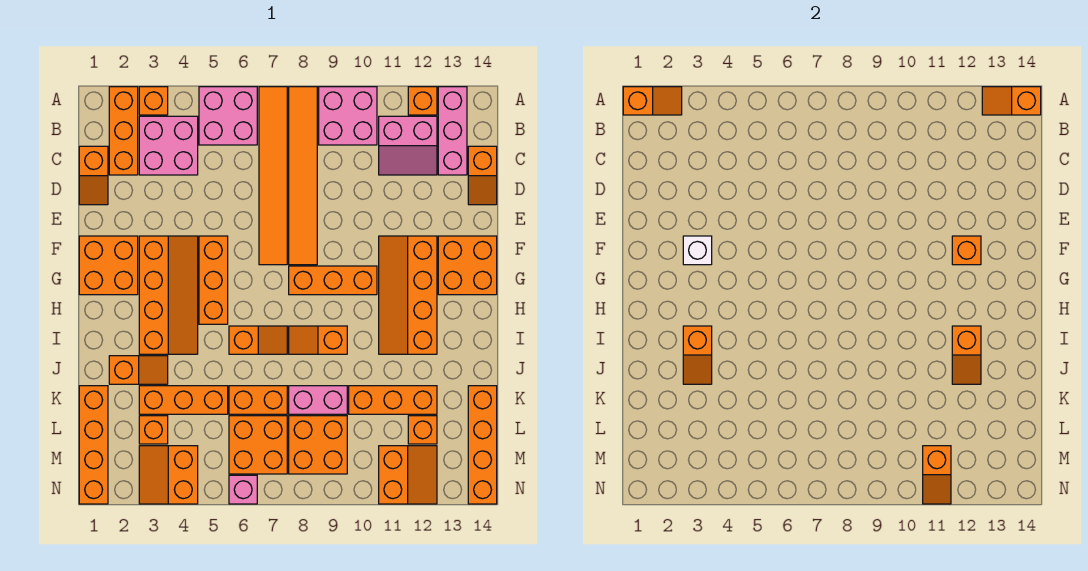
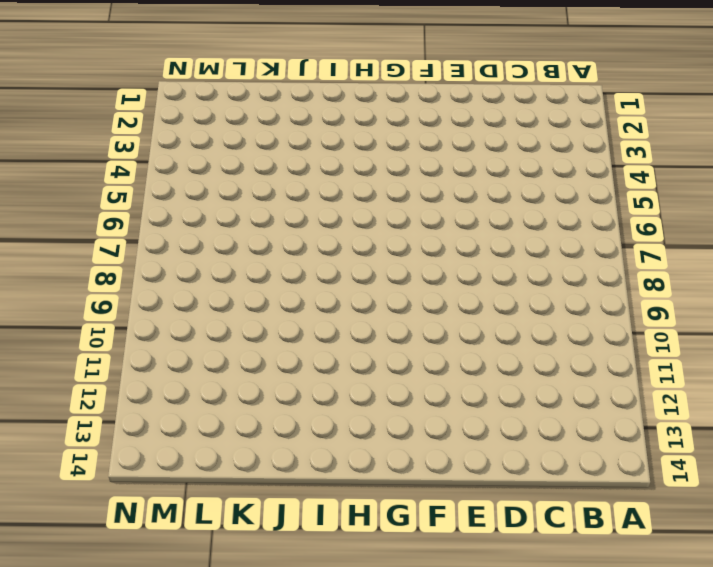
none -> orange 1x3 brick [109,87,138,175]
none -> orange 1x1 brick [139,87,168,115]
none -> pink 2x2 brick [199,87,257,145]
none -> orange 1x6 tile [259,87,287,265]

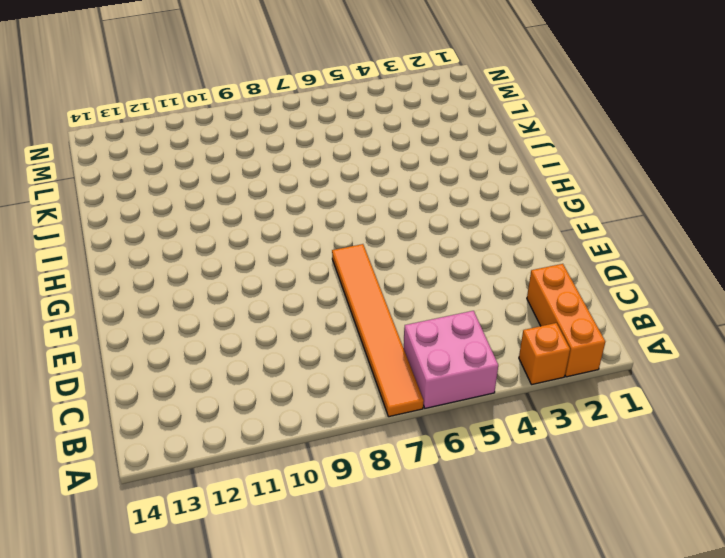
none -> orange 1x6 tile [289,87,317,265]
none -> pink 2x2 brick [319,87,377,145]
none -> orange 1x1 brick [408,87,437,115]
none -> pink 1x3 brick [438,87,467,175]

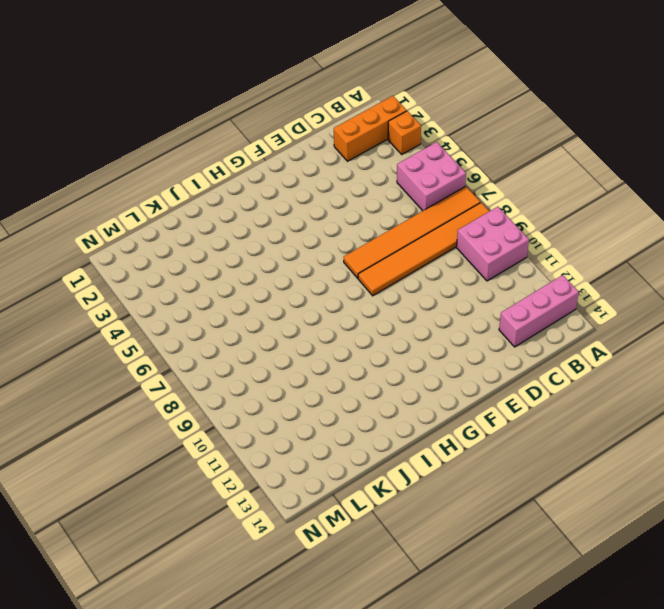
none -> orange 1x1 brick [408,87,437,115]
none -> pink 2x2 brick [139,116,198,175]
none -> pink 2x2 slope [379,116,437,175]
none -> orange 1x2 slope [79,146,108,205]

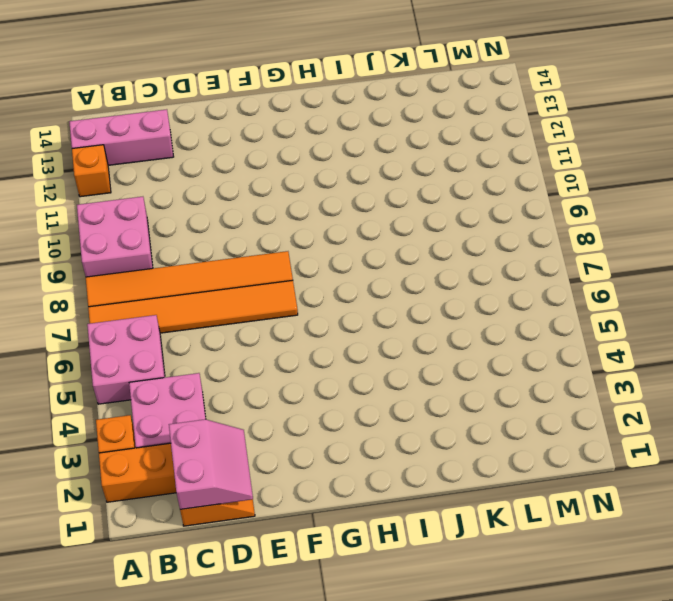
pink 2x2 slope [169,419,253,509] -> pink 2x2 slope moved to [379,116,437,175]
none -> orange 1x2 slope [468,146,497,205]
none -> orange 2x2 brick [79,236,138,295]
none -> orange 2x4 slope [139,236,198,354]
none -> orange 1x3 brick [199,236,228,324]

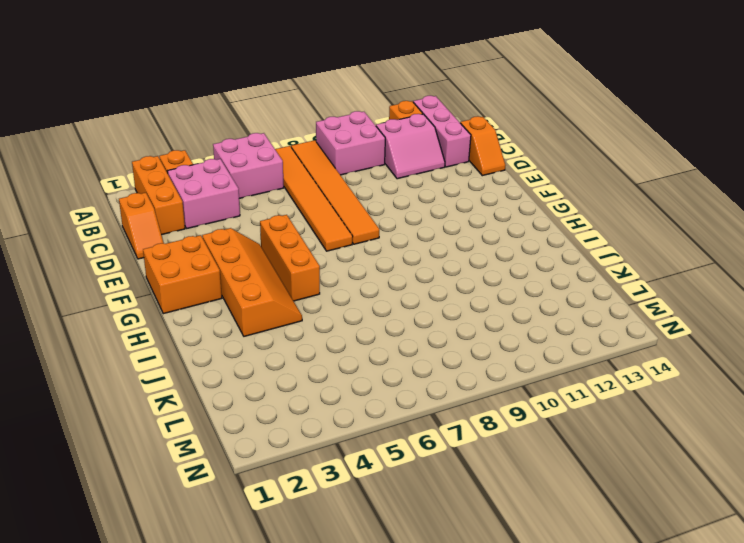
none -> orange 2x4 slope [379,236,437,354]
none -> orange 2x2 brick [438,236,497,295]
none -> orange 1x3 brick [289,266,377,295]
none -> orange 1x2 slope [229,326,287,354]

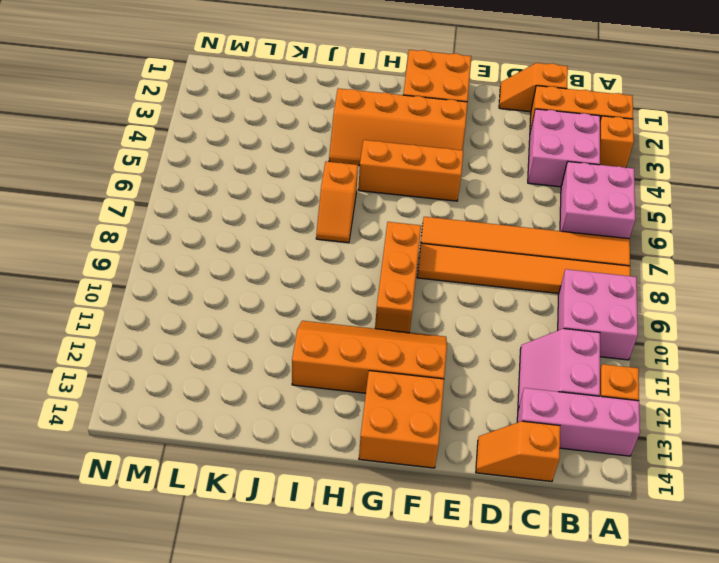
none -> orange 1x2 slope [289,326,347,354]
none -> orange 1x2 slope [109,356,168,384]
none -> orange 1x4 brick [79,386,108,504]
none -> orange 1x3 brick [139,386,228,414]

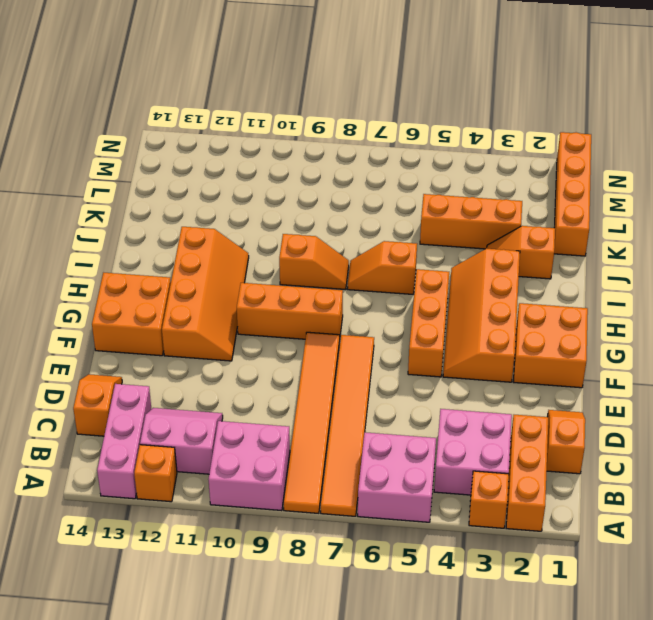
none -> orange 1x2 brick [229,386,287,414]
none -> pink 1x2 brick [289,386,347,414]
none -> orange 1x3 brick [349,386,437,414]
none -> orange 1x4 brick [468,386,497,504]

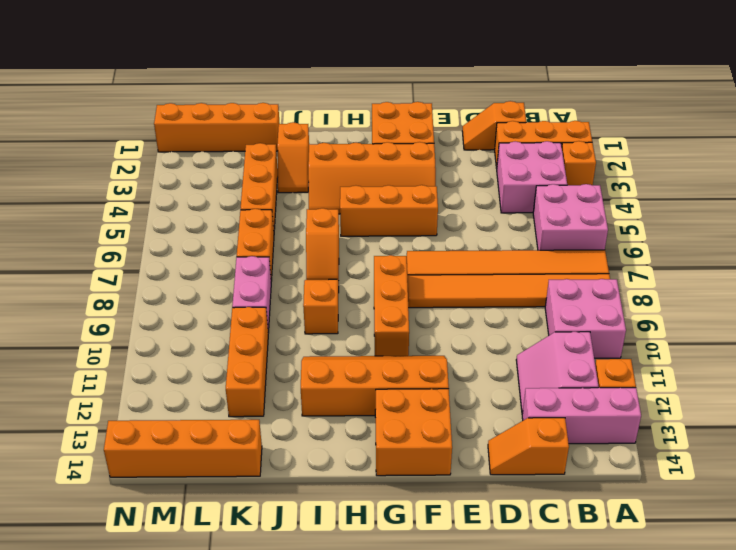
none -> orange 1x1 brick [139,416,168,444]
none -> orange 2x2 brick [229,416,287,474]
none -> orange 2x2 brick [289,416,347,474]
none -> orange 1x1 brick [408,416,437,444]

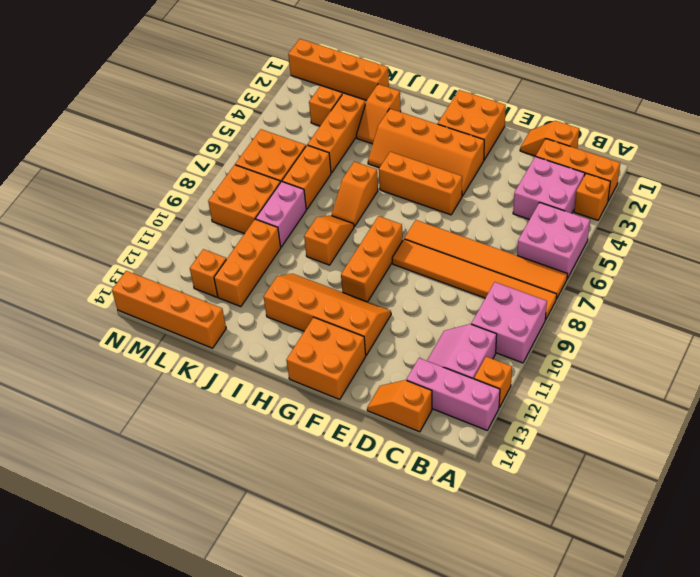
none -> orange 2x2 slope [139,446,198,504]
none -> orange 2x2 slope [379,446,437,504]
none -> pink 1x1 brick [229,475,257,504]
none -> orange 1x2 slope [623,87,682,115]

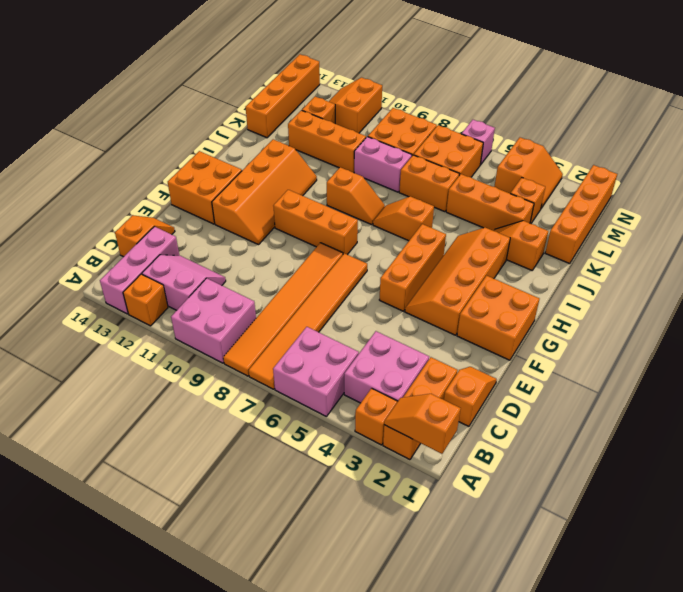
none -> orange 1x2 slope [982,87,1041,115]
none -> white 1x1 brick [683,236,712,265]
none -> orange 1x1 brick [952,236,981,265]
none -> orange 1x2 slope [683,326,712,384]

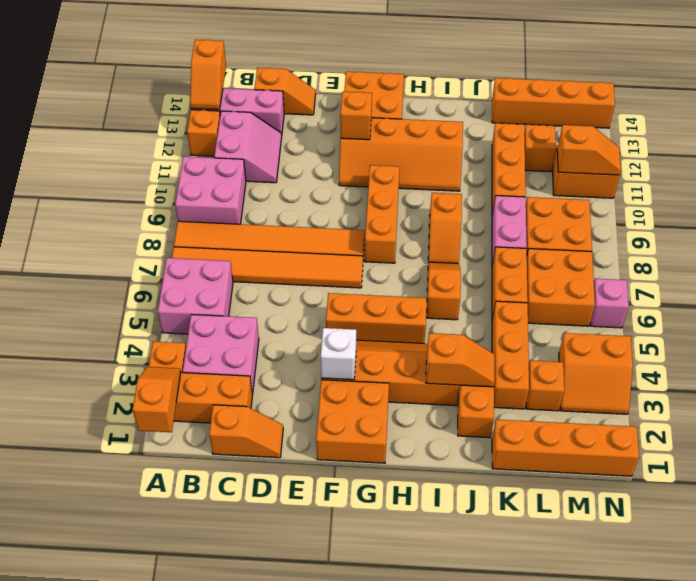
none -> orange 1x2 slope [952,326,981,384]

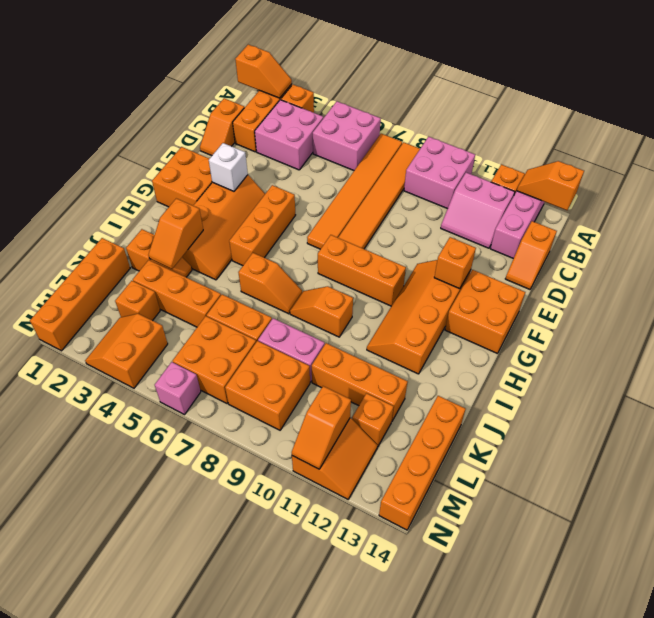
none -> orange 1x2 slope [952,326,981,384]

